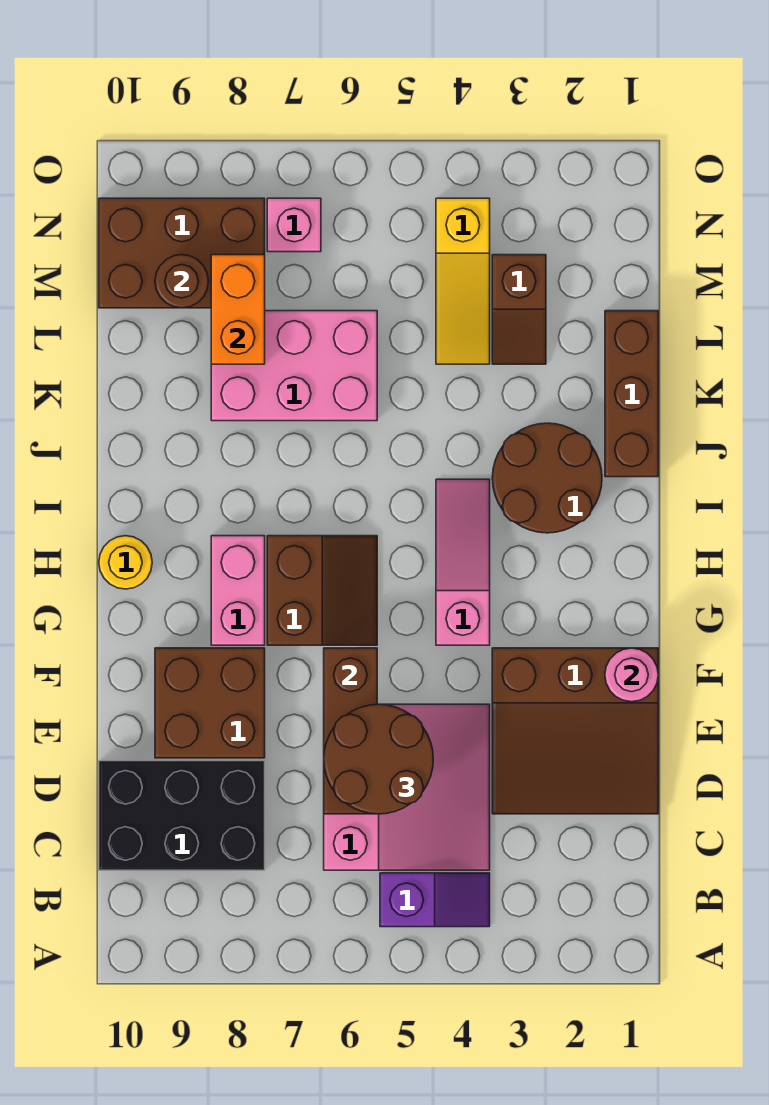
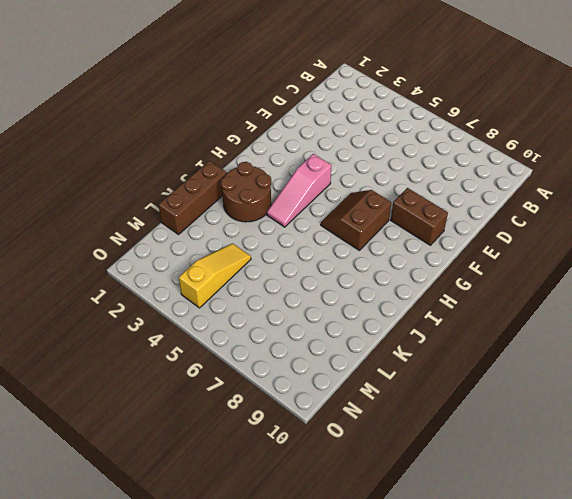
brown 1x2 brick [391,188,448,245] -> brown 2x2 brick [155,648,265,758]
none -> purple 1x2 slope [380,873,490,927]
none -> pink 3x3 slope [324,704,490,870]
none -> black 2x3 brick [99,761,265,870]

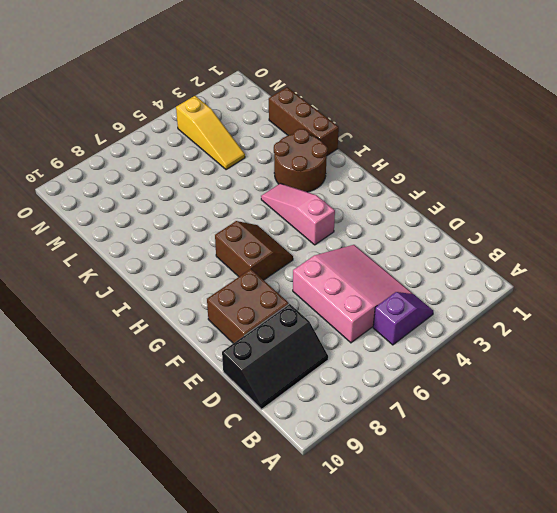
black 2x3 slope [222,304,328,409] -> black 2x3 brick [99,761,265,870]
none -> brown 3x3 slope [492,648,658,814]
none -> pink 1x2 brick [211,536,265,645]
none -> yellow 1x1 round brick [99,536,152,589]

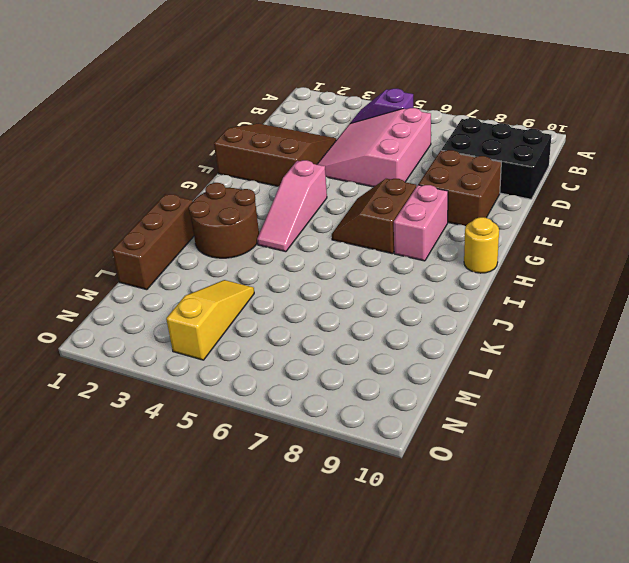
none -> pink 2x3 brick [211,311,377,421]
none -> brown 1x2 slope [492,255,546,364]
none -> brown 2x3 brick [99,198,265,308]

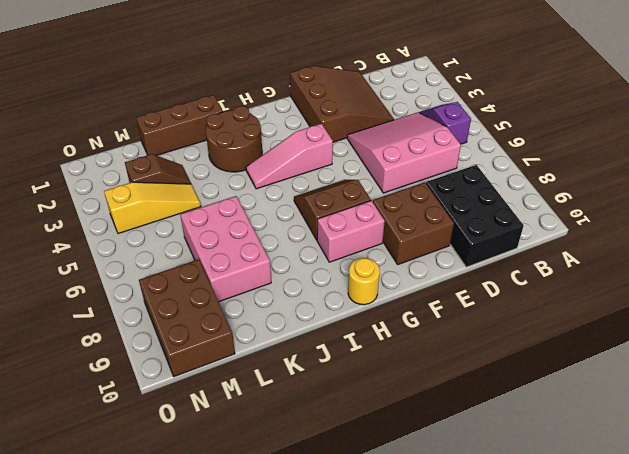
none -> pink 1x1 brick [267,198,321,252]
none -> brown 1x3 brick [324,648,377,814]
none -> pink 1x1 round brick [605,648,658,702]

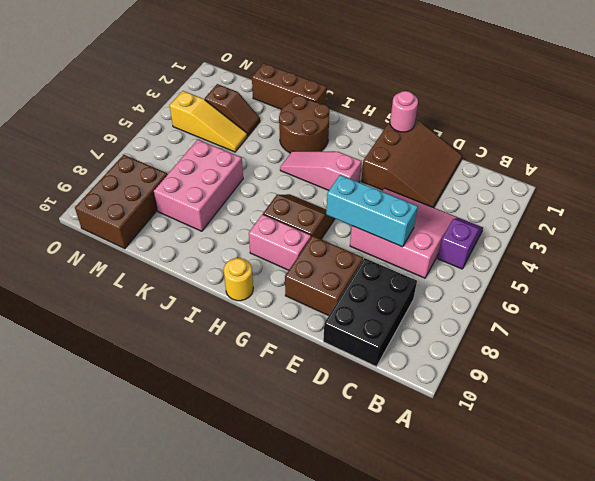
cyan 1x3 brick [326,175,418,247] -> brown 1x3 brick [324,648,377,814]
none -> pink 1x1 brick [267,198,321,252]
none -> orange 1x2 brick [211,255,265,364]
none -> brown 1x1 round brick [155,255,209,308]

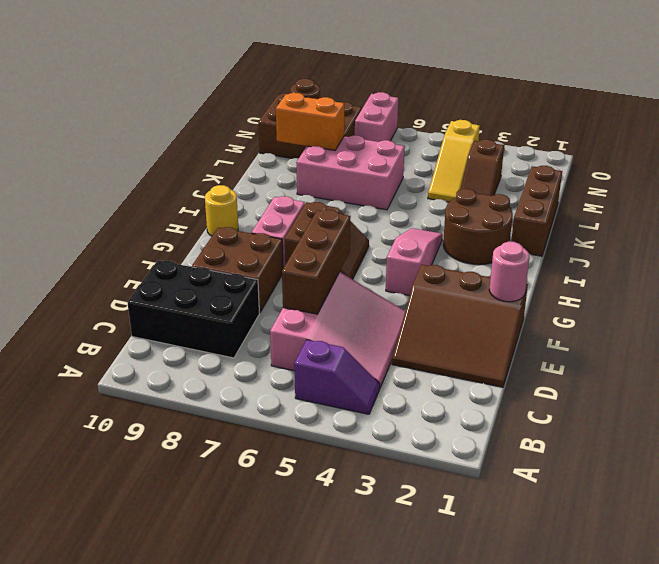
orange 1x2 brick [276,93,344,150] -> orange 1x2 brick turned to [211,255,265,364]
pink 1x2 brick [355,92,398,142] -> pink 1x1 brick [267,198,321,252]
none -> brown 2x2 round brick [324,704,433,814]

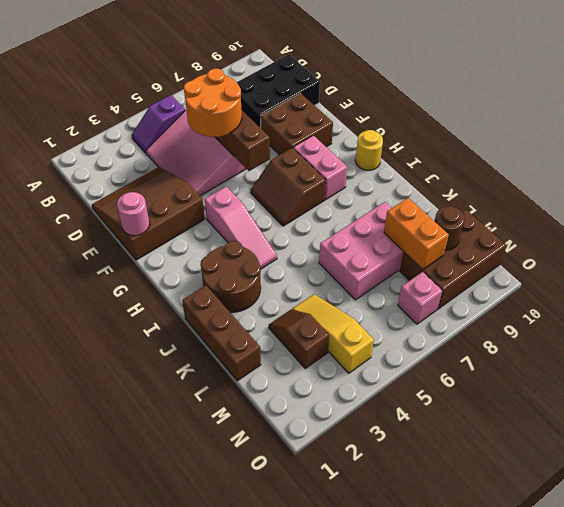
orange 2x2 round brick [184,69,242,137] -> brown 2x2 round brick [324,704,433,814]

